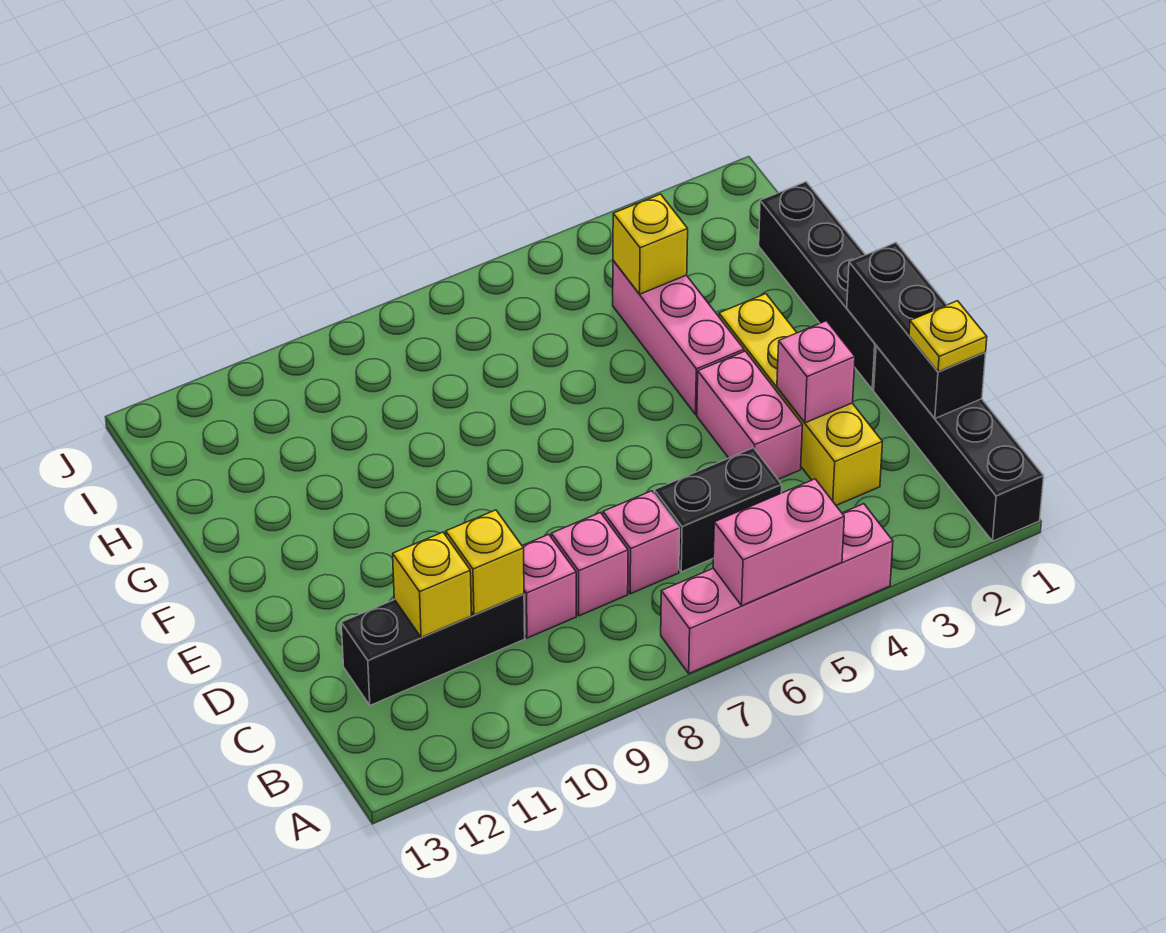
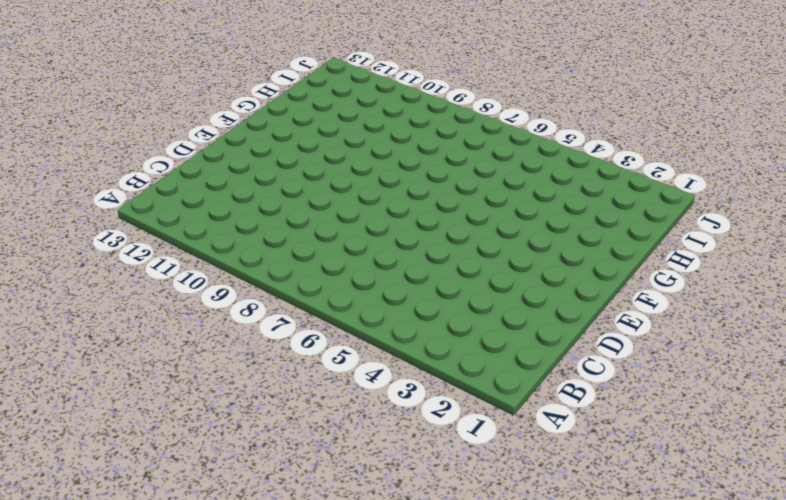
none -> black 1x4 brick [874,346,1044,541]
none -> pink 1x4 brick [661,504,893,673]
none -> yellow 1x4 brick [719,294,882,505]

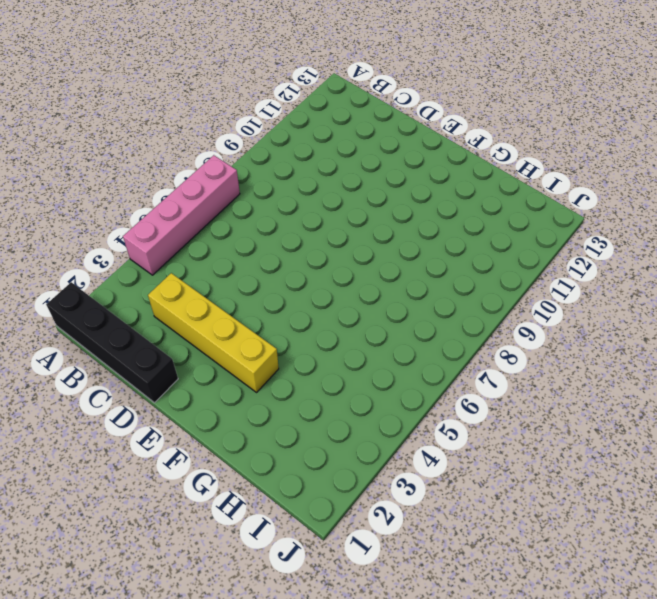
none -> black 1x2 brick [654,448,782,572]
none -> pink 1x1 brick [603,491,680,594]
none -> pink 1x1 brick [551,513,628,616]

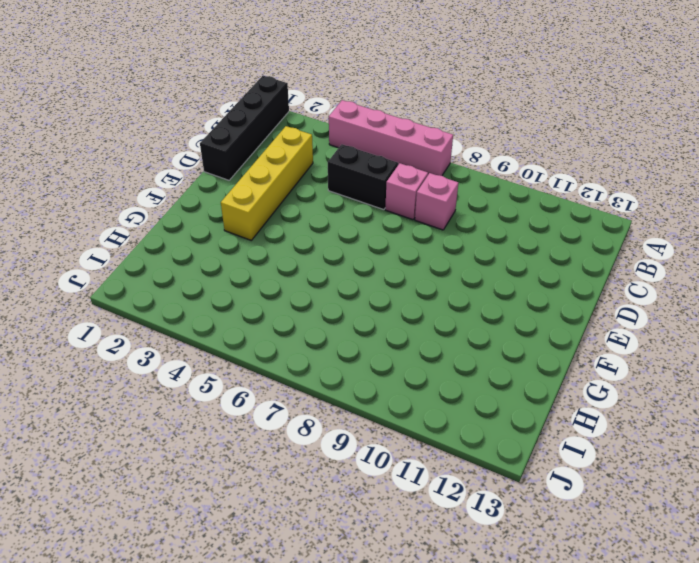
none -> pink 1x1 brick [522,534,576,638]
none -> black 1x3 brick [341,594,525,705]
none -> pink 1x2 brick [697,351,802,479]

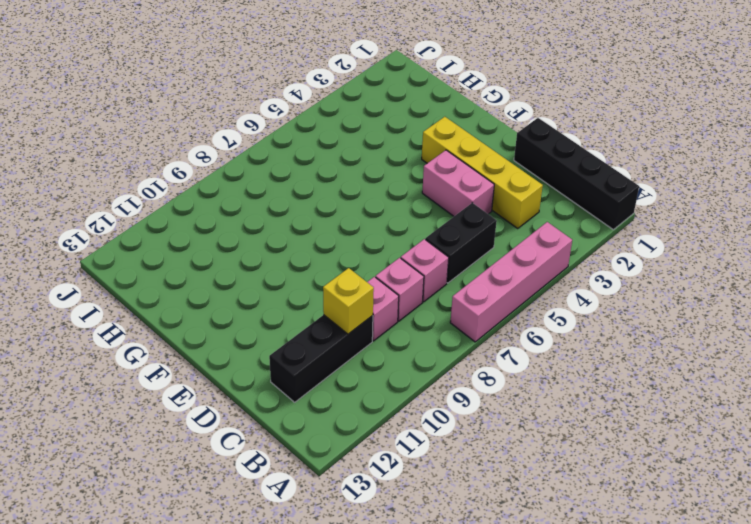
none -> black 1x4 brick [759,182,876,389]
none -> pink 1x3 brick [613,261,744,414]
none -> pink 1x2 brick [713,479,844,606]

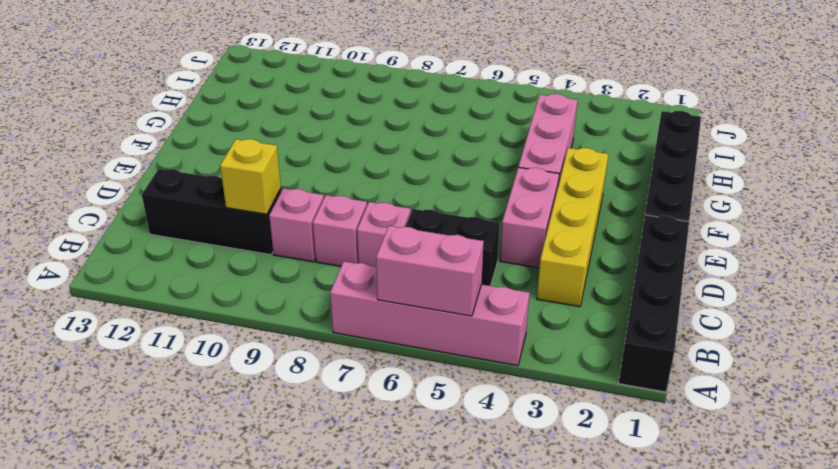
none -> black 1x3 brick [847,243,986,418]
none -> yellow 1x1 brick [393,532,471,637]
none -> pink 1x1 brick [777,321,855,423]

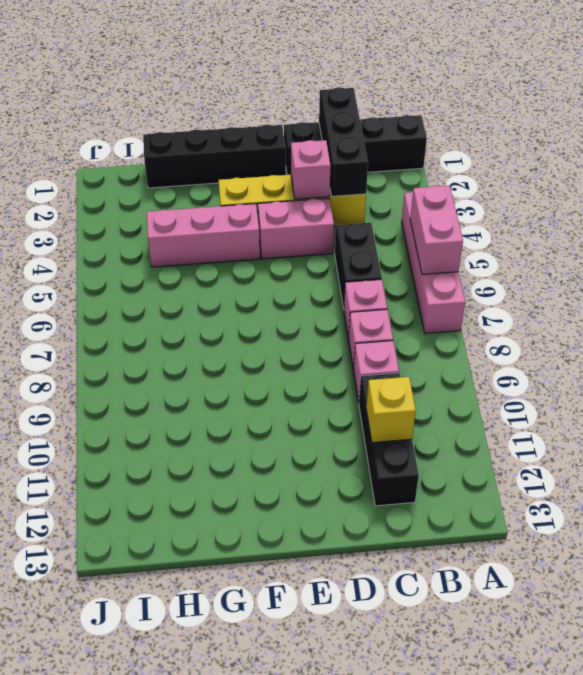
black 1x3 brick [319,87,368,196] -> black 1x3 brick turned to [847,243,986,418]
none -> yellow 1x1 brick [446,510,524,615]
none -> yellow 1x1 brick [613,194,688,294]
none -> yellow 1x1 plate [909,301,987,372]

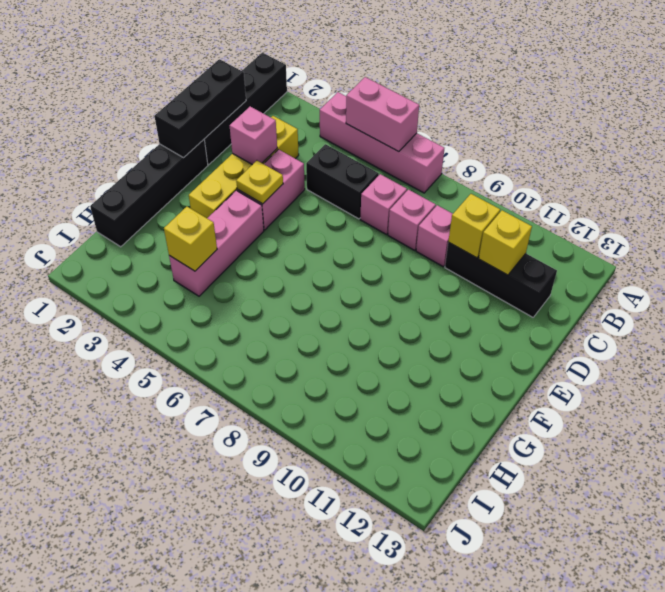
yellow 1x1 plate [236,161,283,204] -> yellow 1x1 plate moved to [909,301,987,372]

